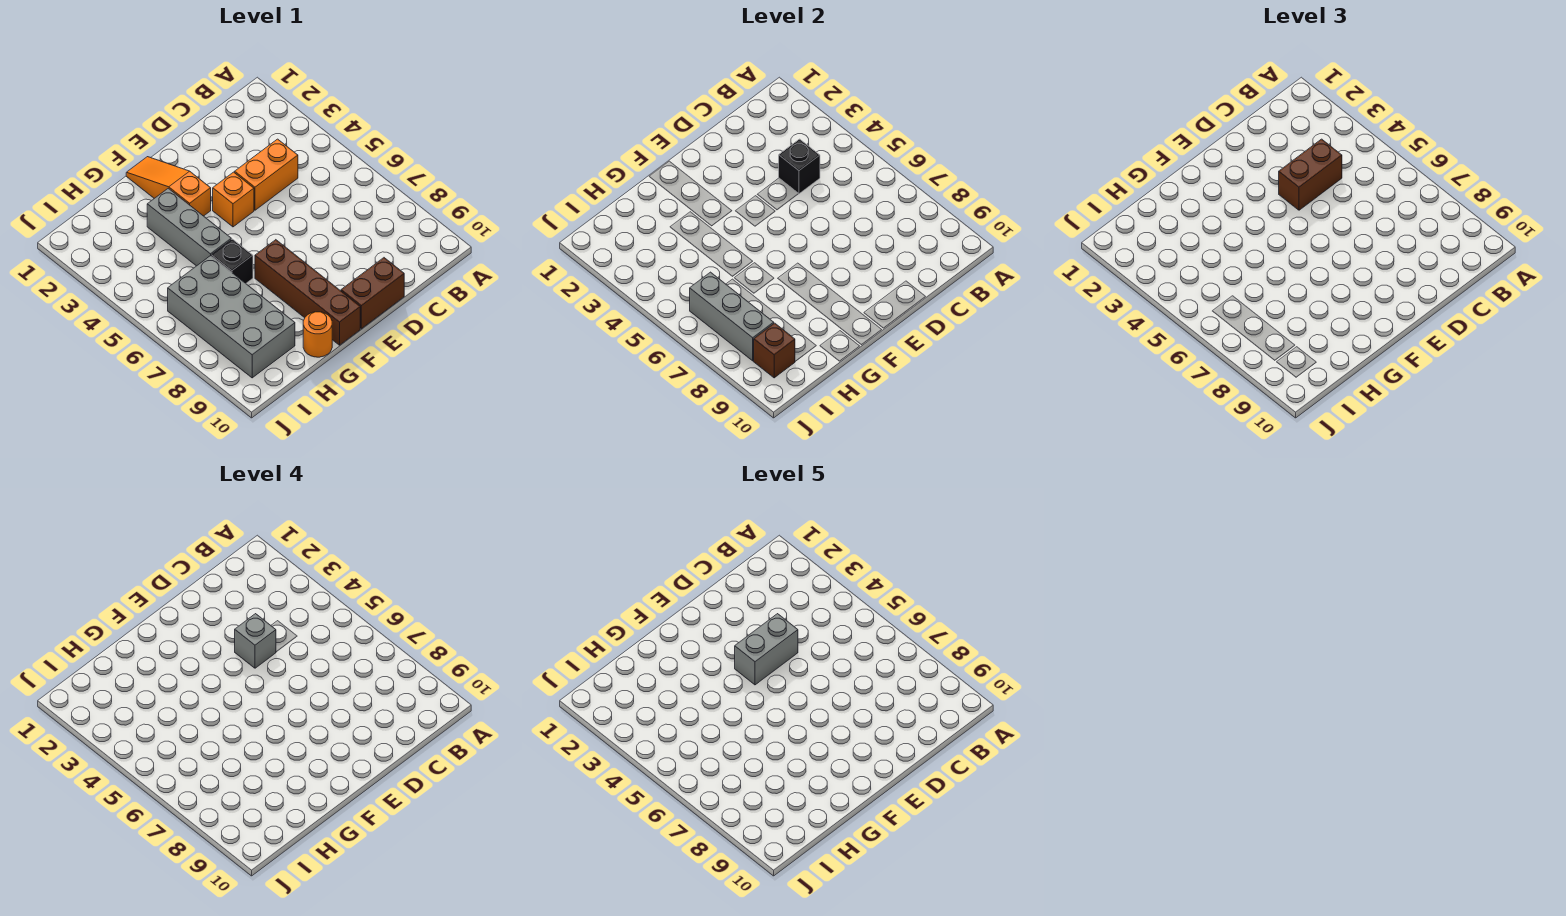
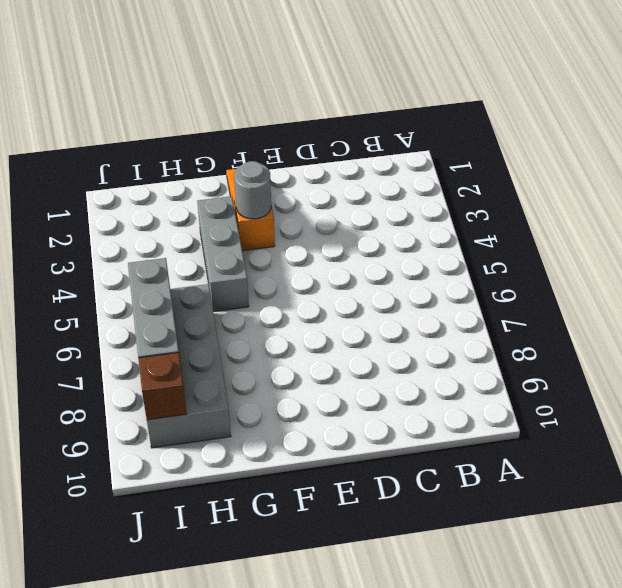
grey 1x1 round brick [234,161,271,219] -> none
none -> orange 1x2 brick [235,139,298,210]
none -> brown 1x2 brick [341,258,404,329]
none -> orange 1x1 brick [213,172,254,227]

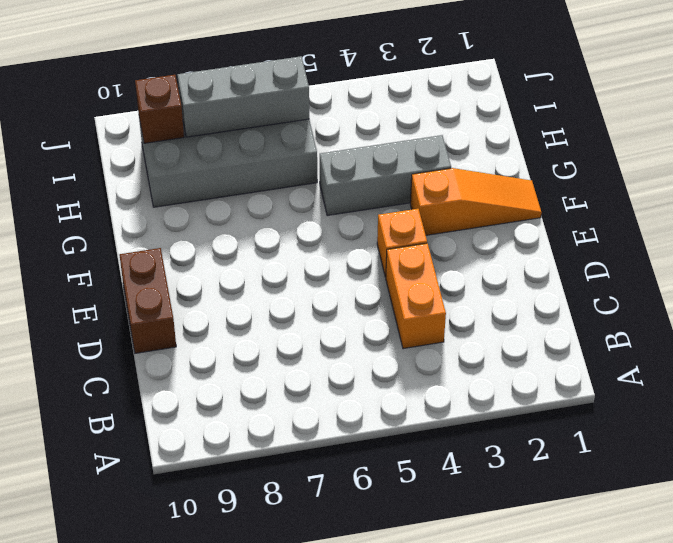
none -> brown 1x4 brick [255,240,360,345]
none -> black 1x1 brick [212,239,253,283]
none -> orange 1x1 round brick [303,312,332,357]

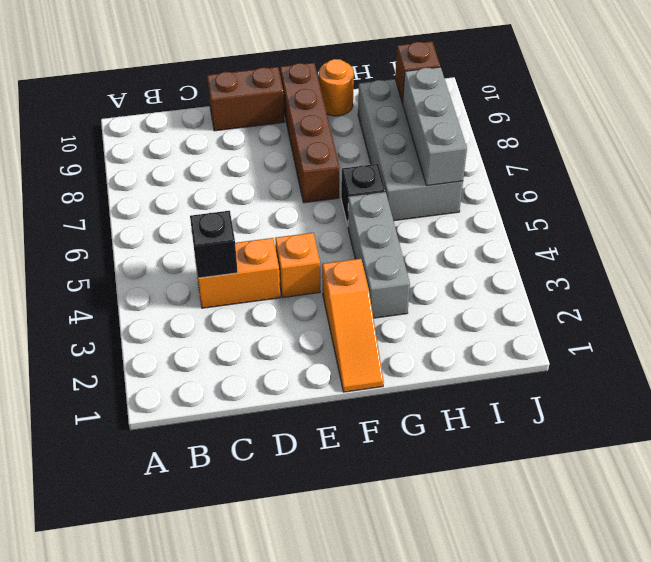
none -> brown 1x2 brick [1279,139,1342,210]
none -> grey 1x1 brick [235,614,276,668]
none -> grey 1x2 brick [735,614,798,685]

